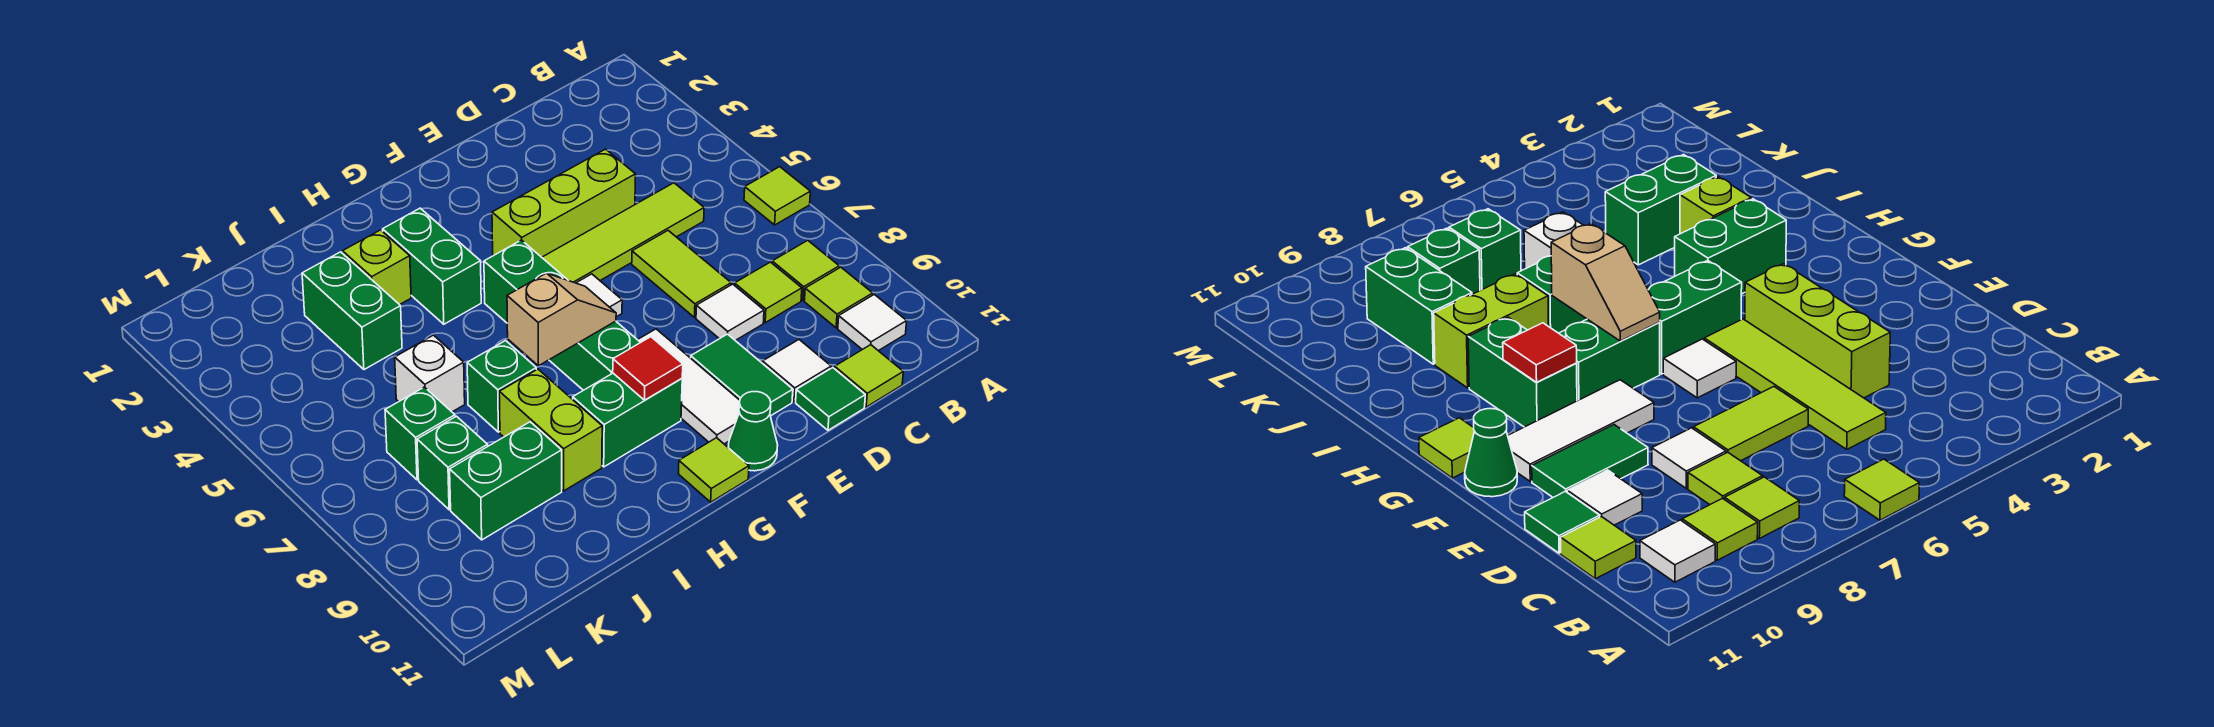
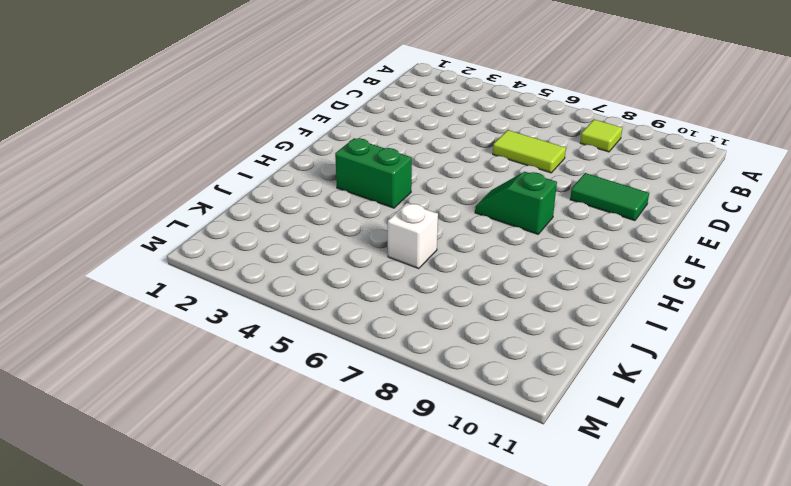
green 1x2 slope [475,172,557,234] -> green 1x2 brick [549,321,641,390]
none -> lime 1x1 tile [744,167,810,225]
none -> lime 1x1 tile [804,267,873,328]
none -> white 1x1 tile [838,294,907,351]
none -> lime 1x4 tile [542,183,704,283]

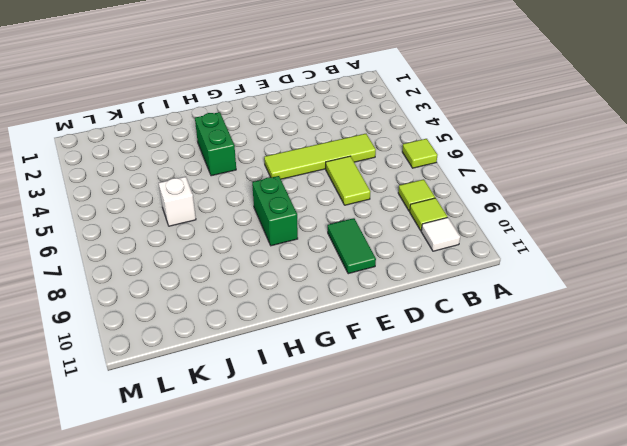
none -> lime 1x1 tile [735,262,802,323]
none -> lime 1x1 tile [835,345,903,407]
none -> lime 1x3 brick [492,149,636,257]
none -> white 1x1 tile [696,284,764,340]

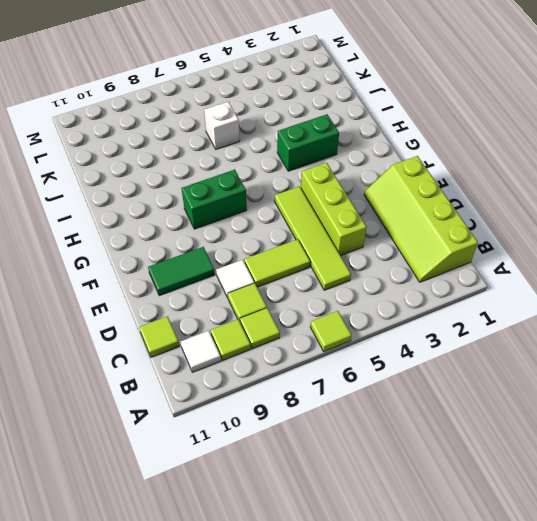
lime 2x4 slope [364,156,478,282] -> none
none -> white 1x1 tile [763,340,831,402]
none -> green 1x1 tile [796,368,865,430]
none -> white 1x1 tile [577,274,622,317]
none -> white 1x3 tile [638,329,740,444]

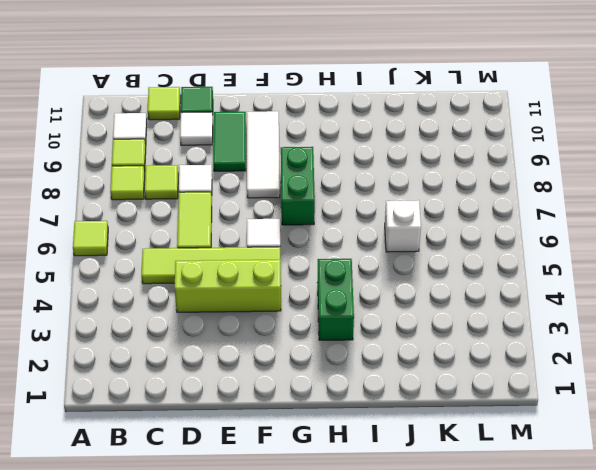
none -> green 1x1 cone [728,392,778,471]
none -> green 1x2 brick [484,240,567,323]
none -> green 1x2 brick [573,373,682,467]
none -> lime 1x1 tile [679,438,749,502]

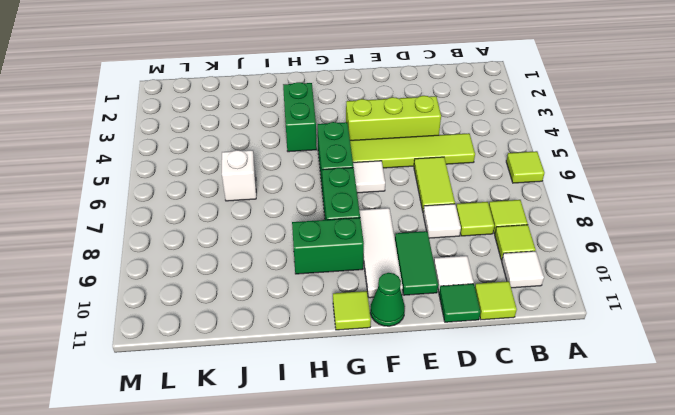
none -> lime 1x1 brick [343,230,411,305]
none -> green 1x1 brick [467,341,536,432]
none -> lime 1x2 brick [499,369,602,491]
none -> green 1x2 brick [302,252,402,370]

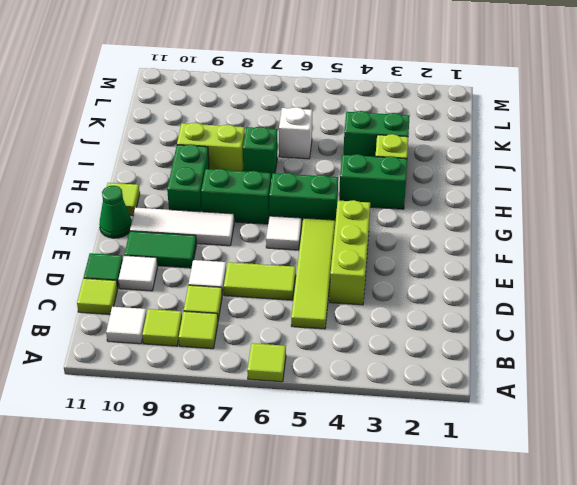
none -> green 1x2 brick [450,422,562,540]
none -> green 1x1 brick [385,387,455,480]
none -> green 1x1 brick [417,416,488,510]
none -> tan 1x2 slope [507,273,616,366]

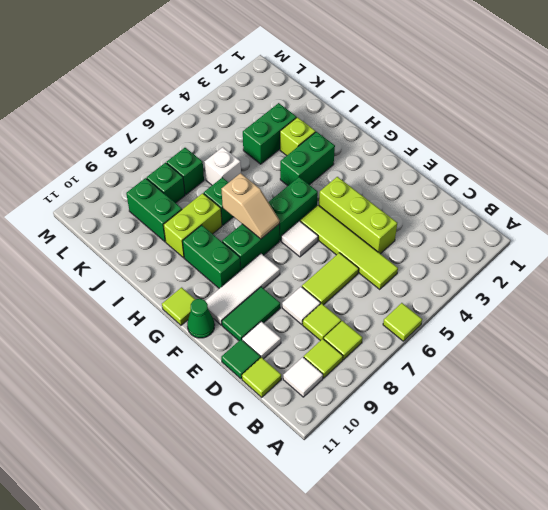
none -> red 1x1 tile [613,337,683,400]

